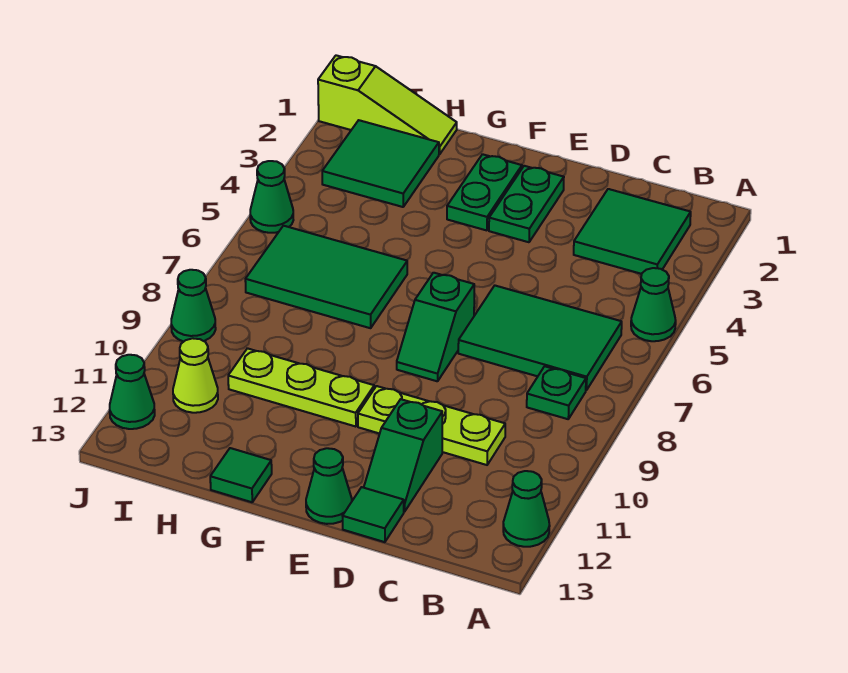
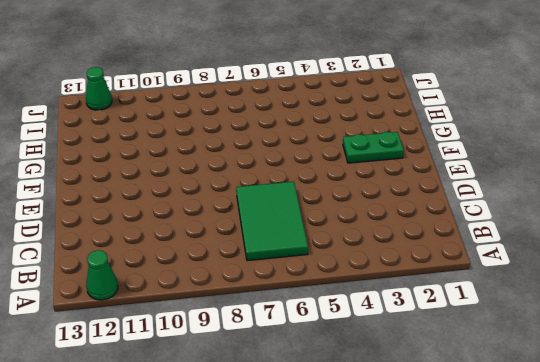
none -> green 1x1 cone [631,268,676,341]
none -> green 2x2 tile [574,189,691,274]
none -> green 1x1 plate [527,366,586,419]

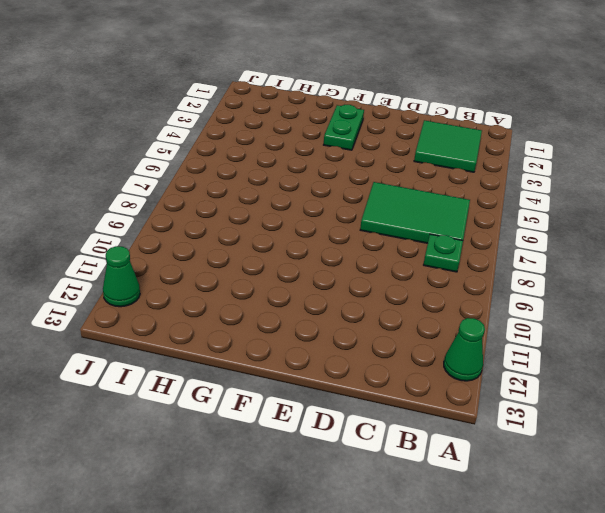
none -> green 1x1 cone [631,268,676,341]
none -> lime 1x3 plate [358,386,505,465]
none -> green 1x2 slope [364,399,442,512]

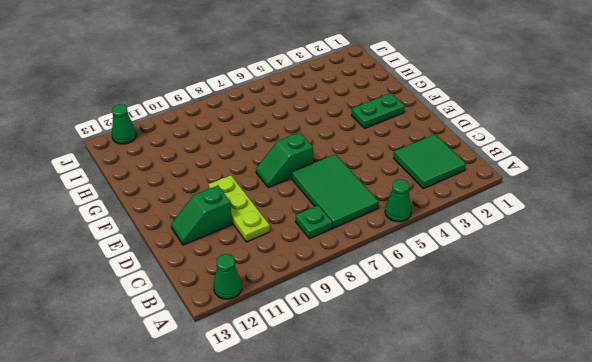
none -> green 1x1 tile [343,487,404,542]
none -> green 1x2 plate [489,166,564,242]
none -> green 1x1 cone [306,448,352,524]

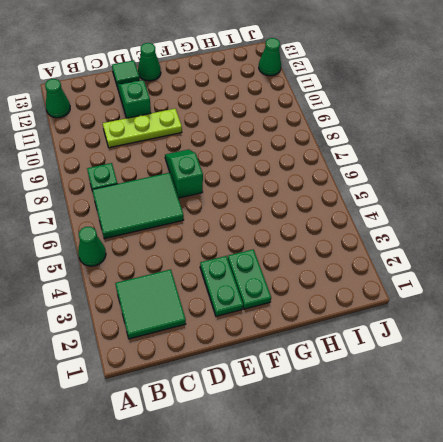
none -> lime 1x3 plate [228,348,374,427]
none -> green 2x3 tile [245,226,407,328]
none -> green 1x1 tile [210,448,272,502]

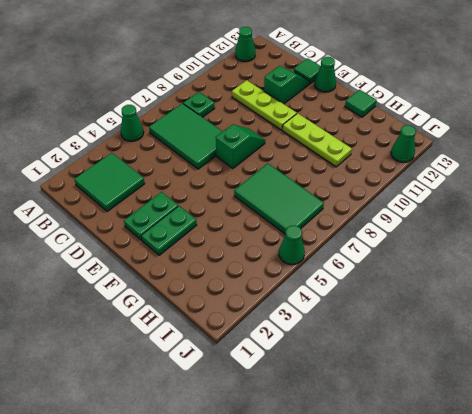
none -> lime 1x3 slope [318,55,457,154]
none -> green 2x2 tile [322,120,439,207]
none -> lime 1x1 cone [173,338,218,413]

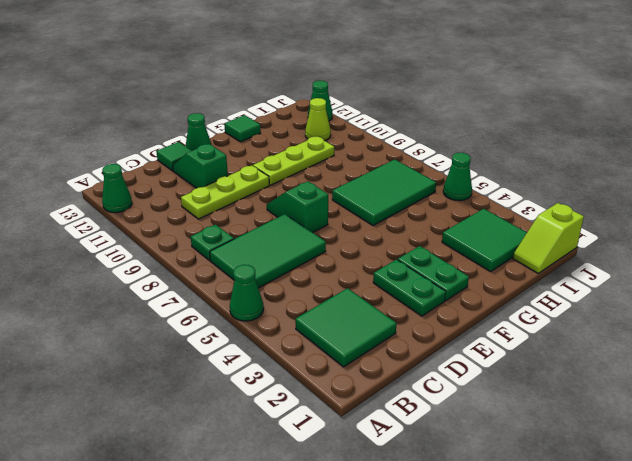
lime 1x2 slope [513,203,584,273] -> lime 1x3 slope [318,55,457,154]
none -> green 1x1 cone [171,270,216,342]

